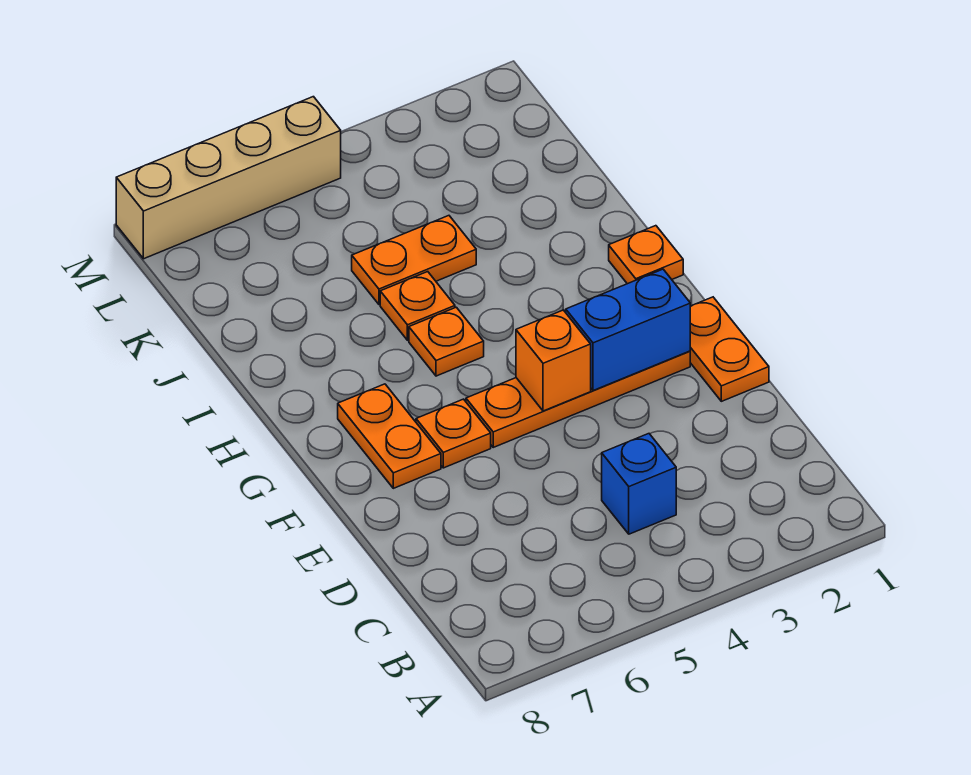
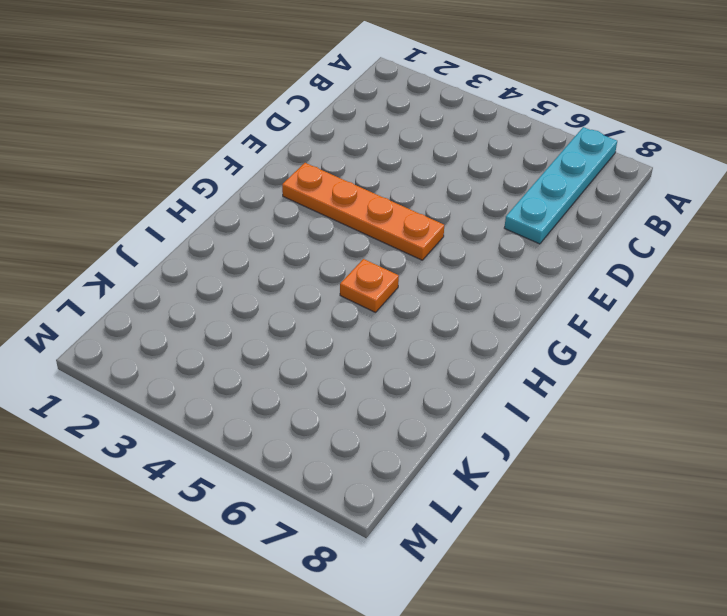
cyan 1x4 plate [504,127,617,244] -> none
none -> blue 1x1 brick [602,434,676,534]
none -> orange 1x2 plate [690,297,769,401]
none -> orange 1x1 plate [416,399,491,468]

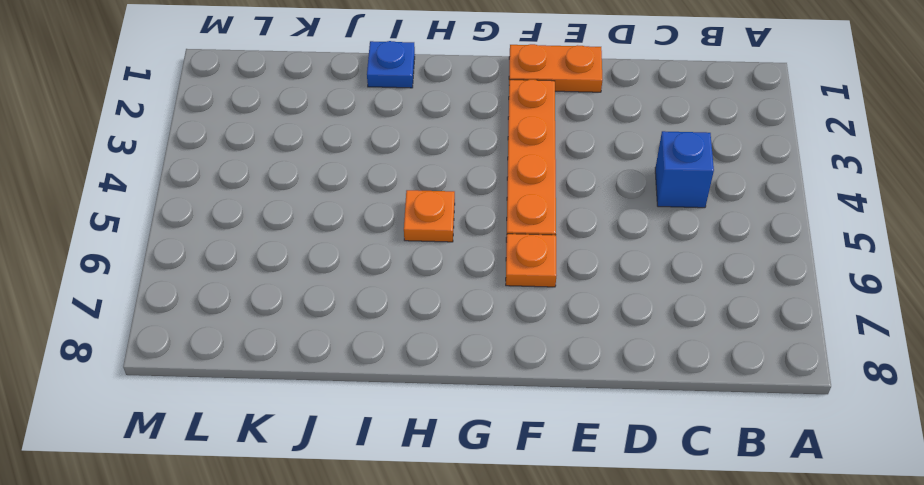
blue 1x1 plate [367,41,415,88] -> none
none -> orange 1x2 plate [338,384,441,488]
none -> orange 1x1 plate [609,226,683,284]
none -> orange 1x1 plate [380,272,455,340]

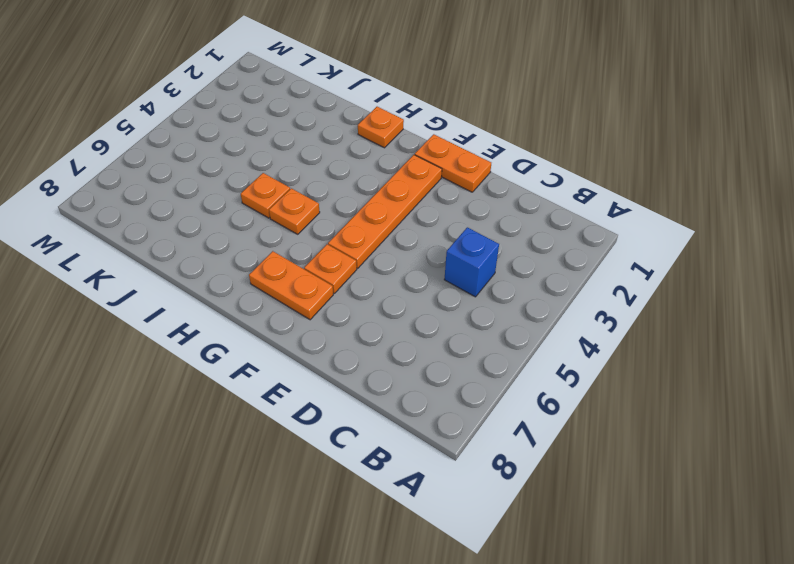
none -> orange 1x2 plate [352,216,476,305]
none -> tan 1x4 brick [116,97,341,259]
none -> blue 1x2 brick [566,269,690,391]

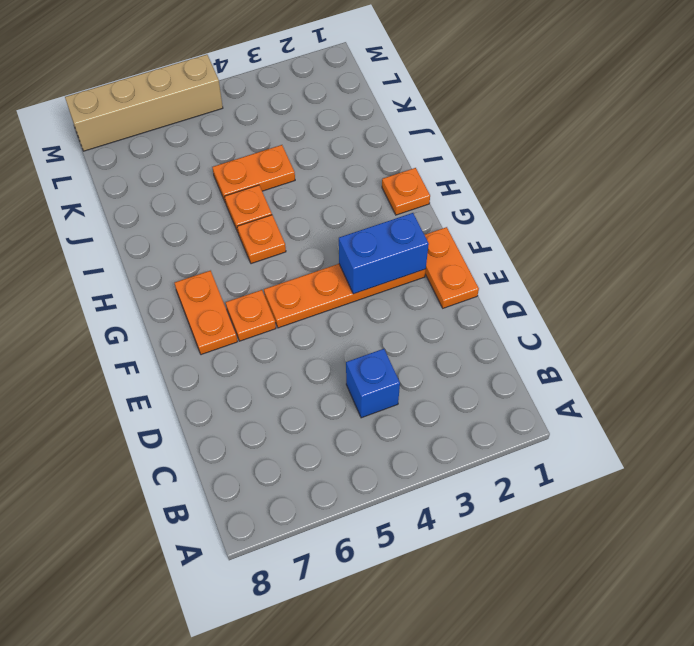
none -> orange 1x1 brick [516,310,591,411]

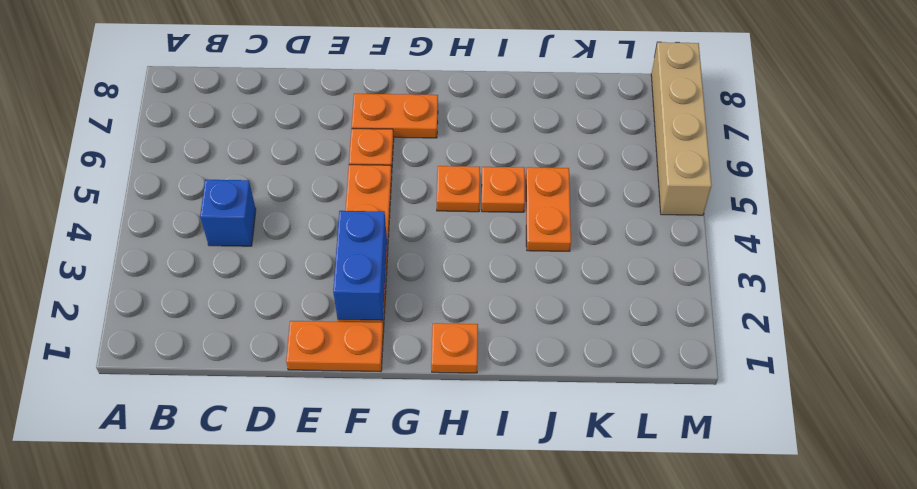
none -> orange 1x1 brick [516,310,591,411]

